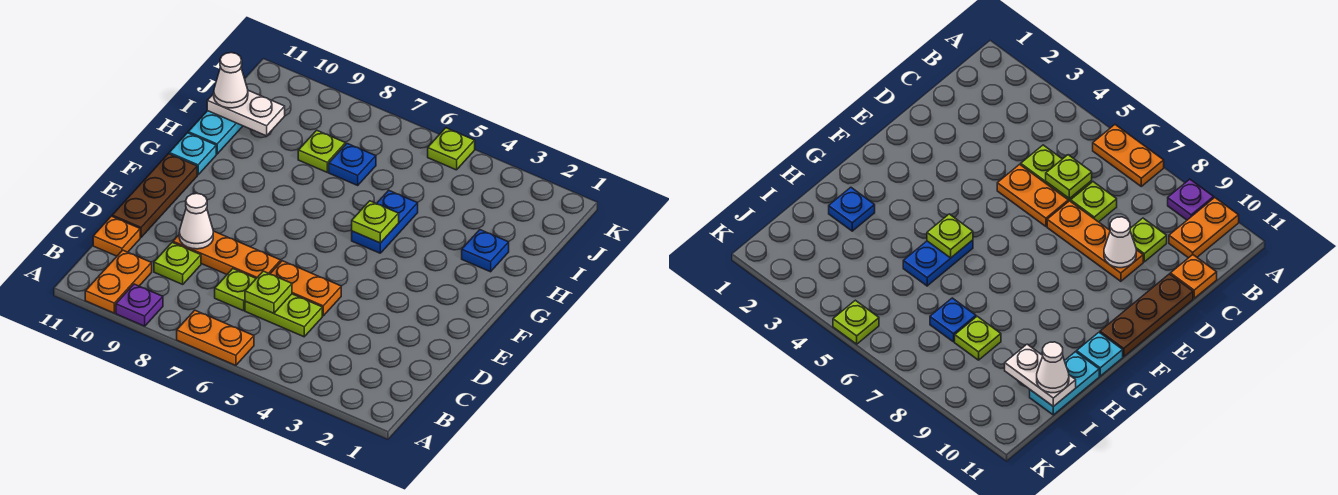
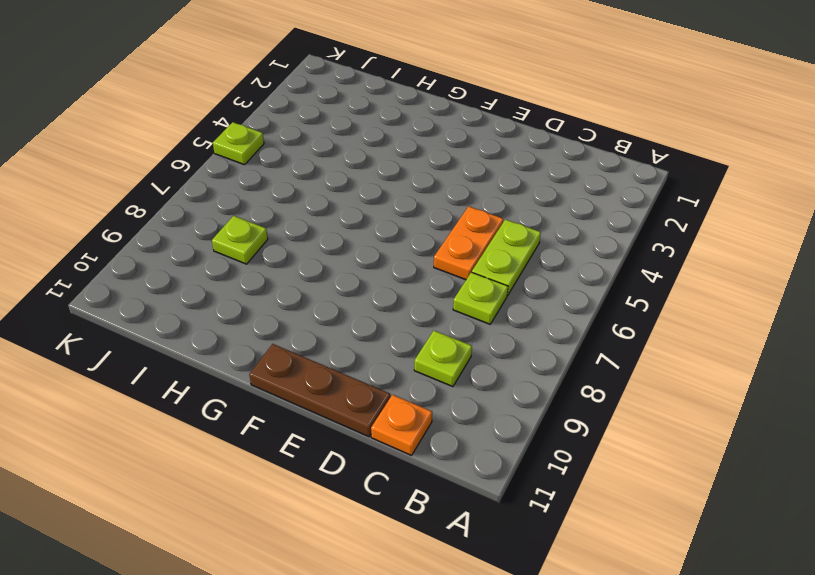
none -> orange 1x2 plate [177,310,254,365]
none -> purple 1x1 plate [116,284,163,326]
none -> orange 1x2 plate [85,250,152,313]

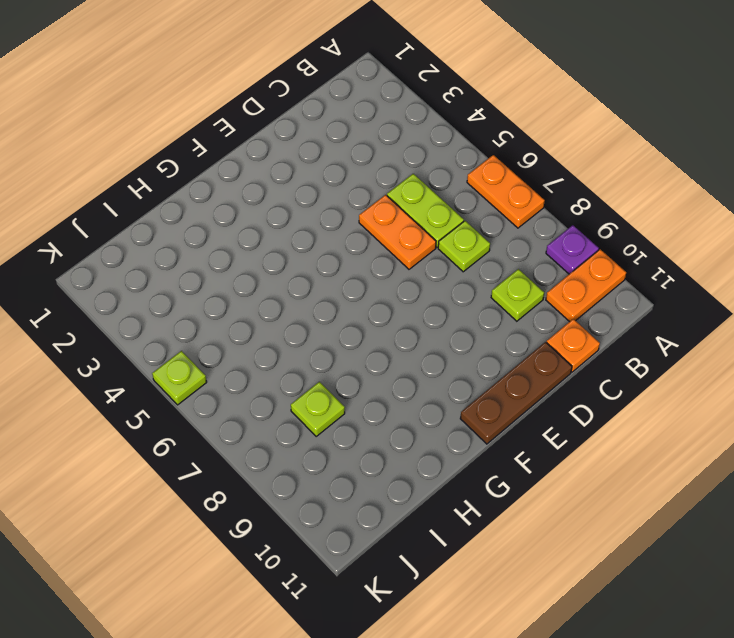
none -> orange 1x3 plate [173,231,281,278]
none -> blue 1x2 plate [352,190,418,253]
none -> cyan 1x1 plate [169,133,216,175]

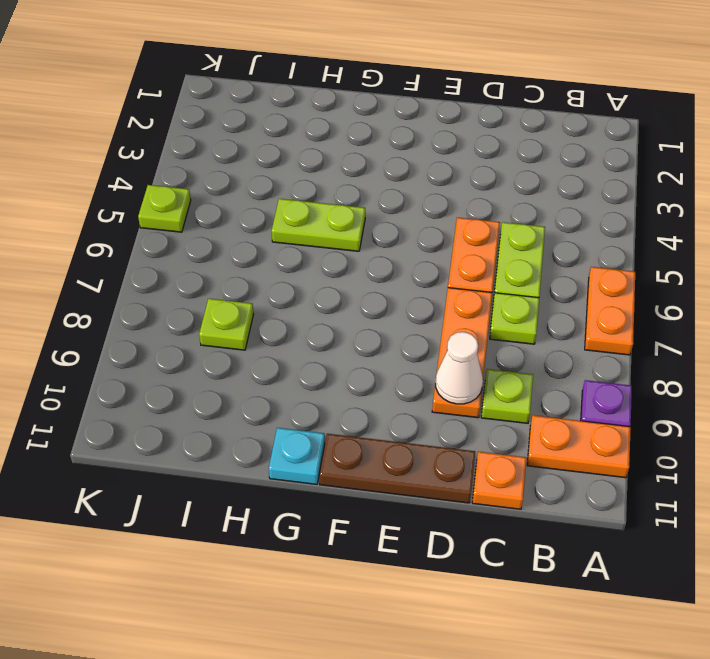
lime 1x2 plate [272,199,365,251] -> blue 1x2 plate [352,190,418,253]
none -> blue 1x1 plate [462,230,509,272]
none -> cyan 1x2 plate [188,111,243,154]
none -> blue 1x1 plate [329,144,376,185]

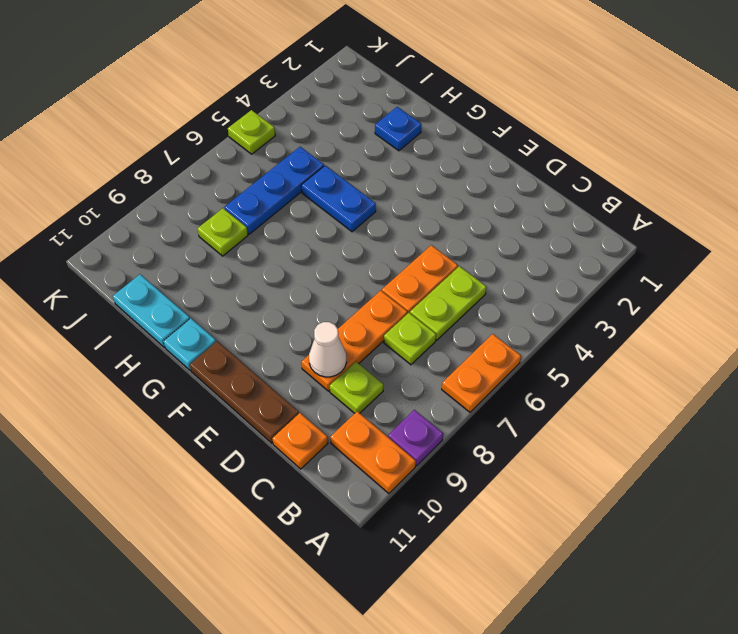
blue 1x3 plate [224,147,324,234] -> blue 1x1 plate [329,144,376,185]
none -> lime 1x1 plate [245,271,292,313]
none -> lime 1x1 plate [352,201,399,243]
none -> white 1x2 plate [207,90,285,136]

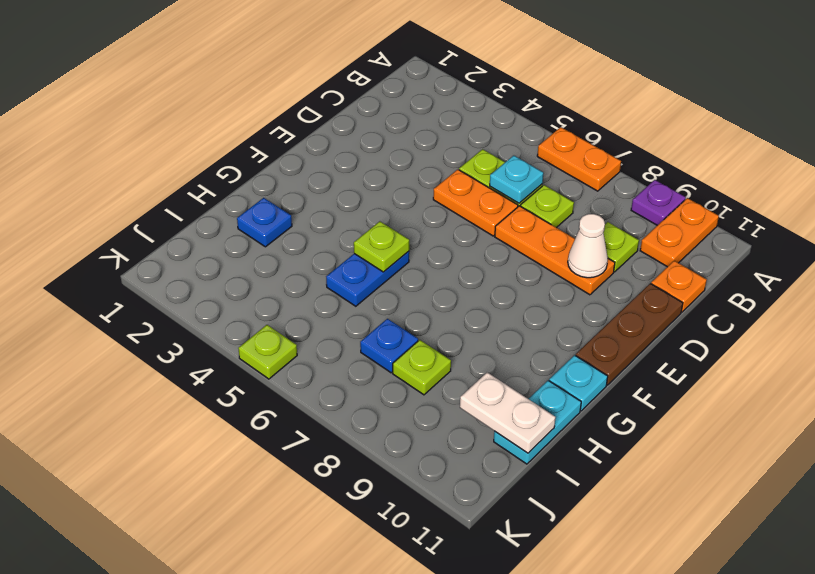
cyan 1x1 plate [490,156,543,203] -> lime 1x1 plate [245,271,292,313]
none -> white 1x1 cone [214,53,248,108]

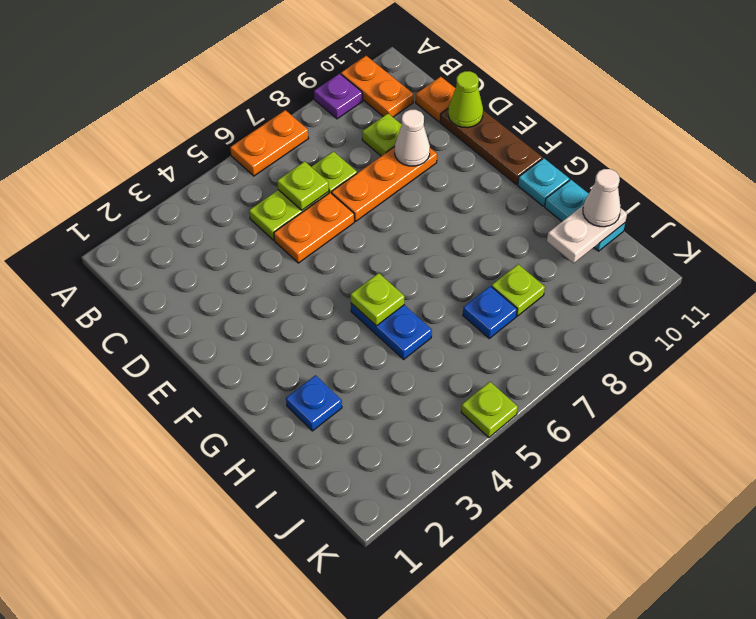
lime 1x1 cone [448,71,483,128] -> none

